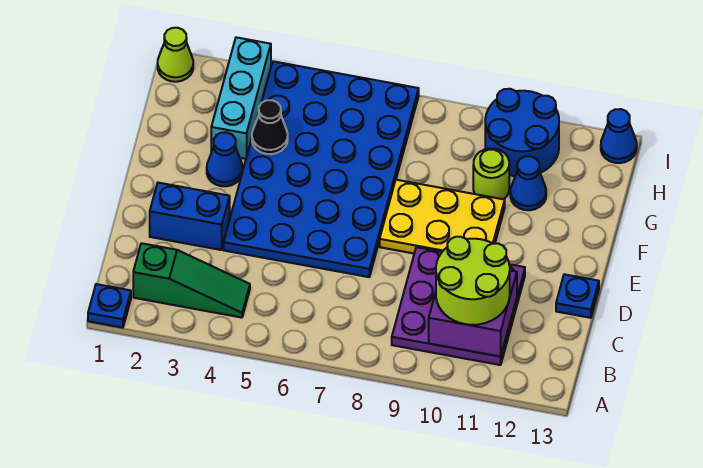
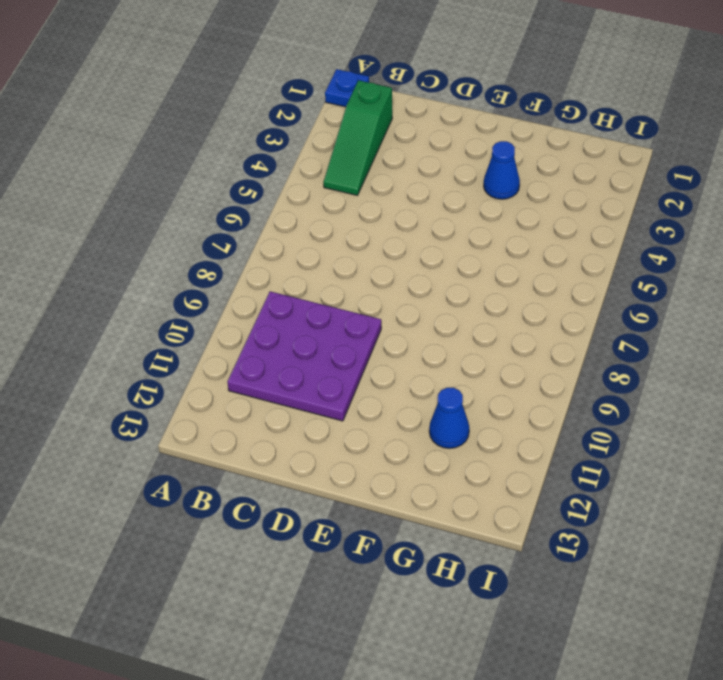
none -> blue 1x2 brick [150,183,230,250]
none -> blue 4x6 plate [224,61,419,277]
none -> blue 1x1 plate [556,274,599,318]

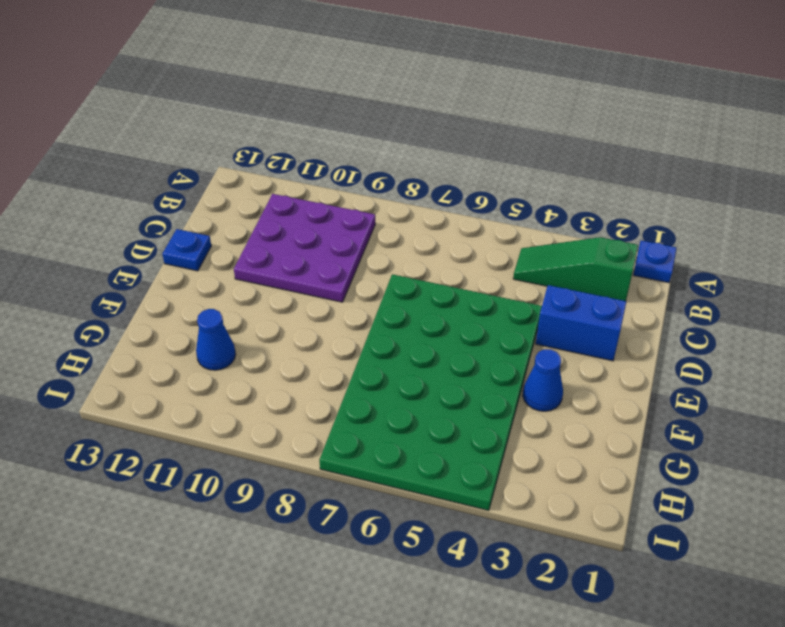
green 4x6 plate [319,274,542,510] -> blue 4x6 plate [224,61,419,277]
none -> yellow 2x3 plate [380,180,505,253]
none -> cyan 1x3 brick [211,37,271,159]
none -> lime 1x1 round brick [473,148,509,199]

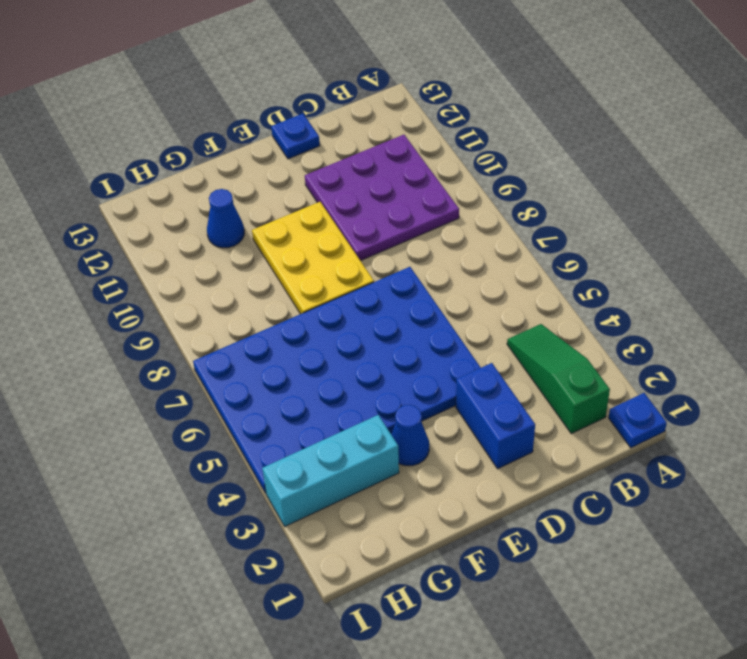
none -> lime 1x1 round brick [473,148,509,199]
none -> blue 2x2 round brick [485,89,559,176]
none -> lime 1x1 cone [158,28,193,82]

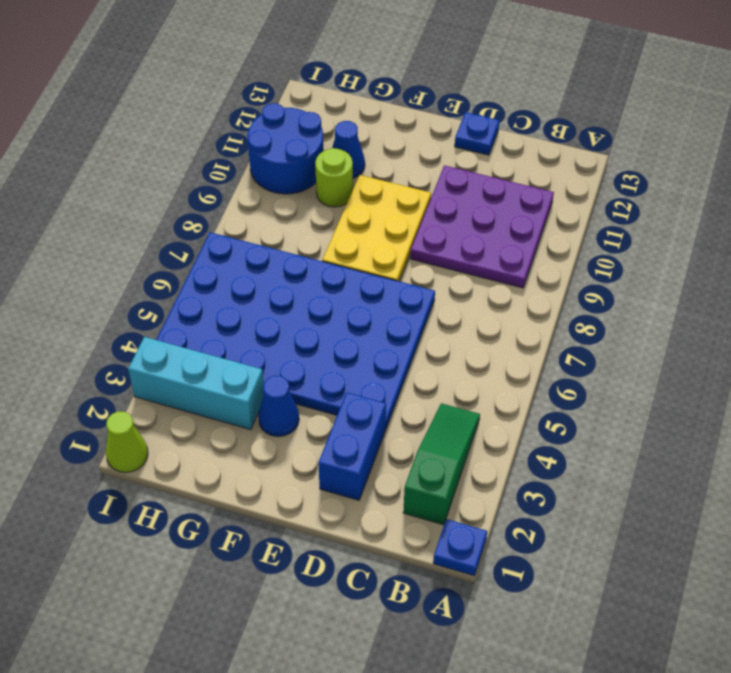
none -> blue 1x1 cone [601,109,637,163]
none -> purple 2x2 brick [429,271,517,357]
none -> black 1x1 cone [252,100,288,154]

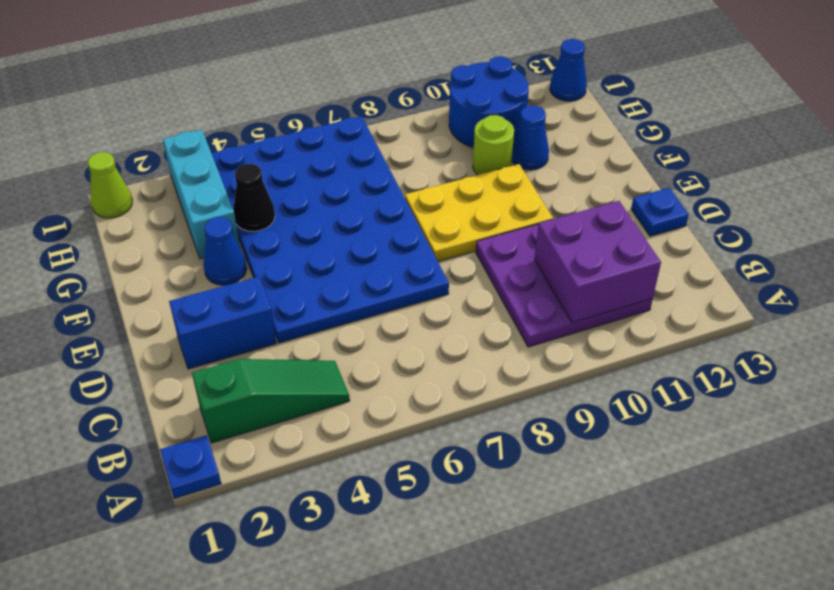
none -> lime 2x2 round brick [436,237,510,325]

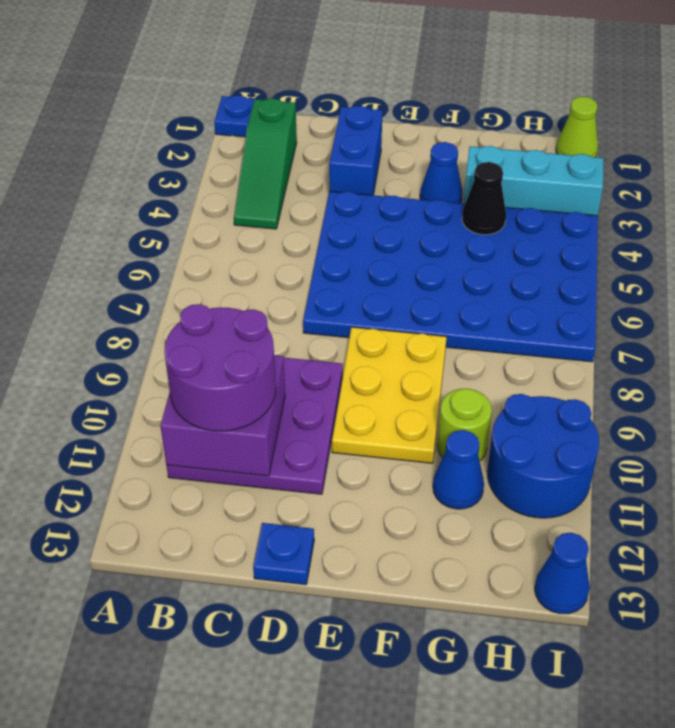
purple 2x2 round brick [165,304,276,431] -> lime 2x2 round brick [436,237,510,325]

